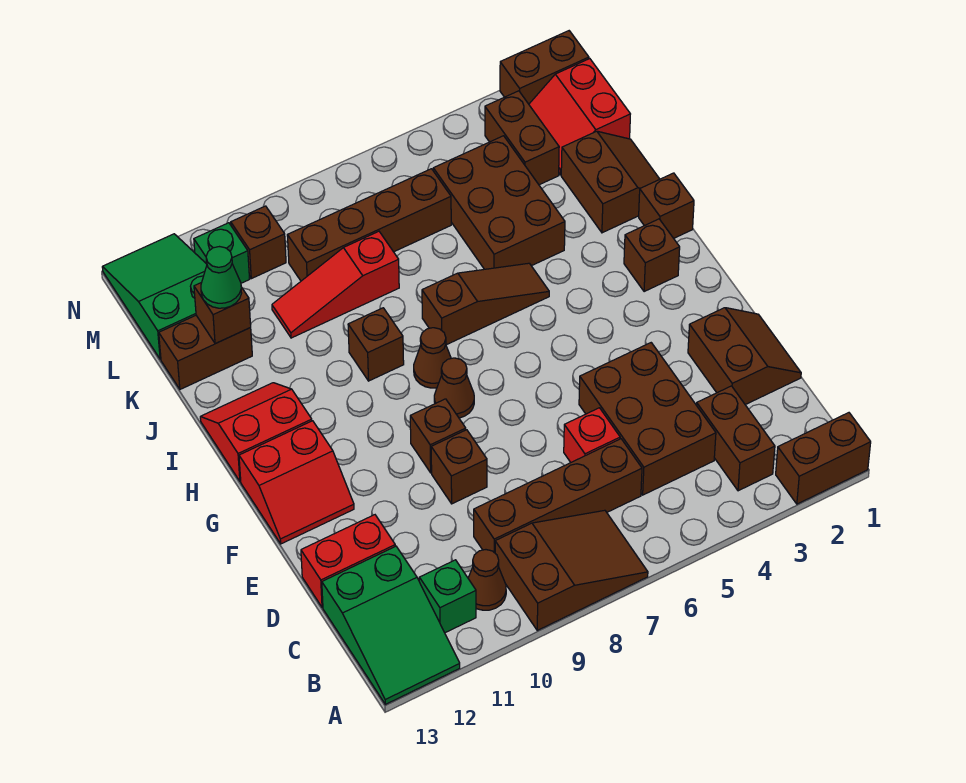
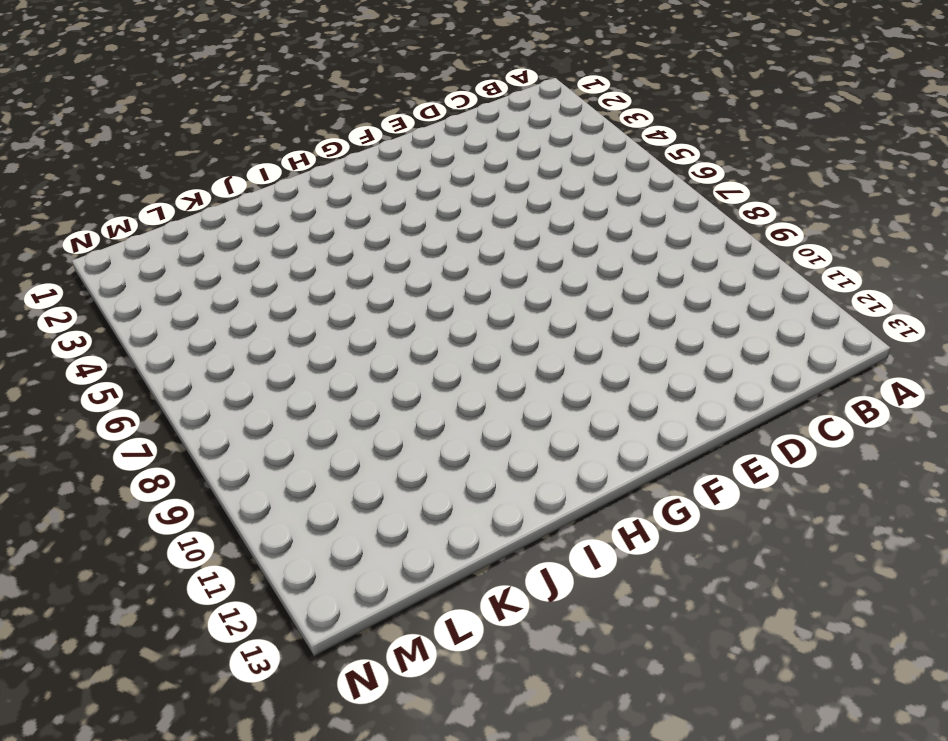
none -> brown 1x2 brick [776,413,871,504]
none -> brown 2x3 slope [495,510,648,630]
none -> green 2x3 slope [322,546,460,704]
none -> brown 1x2 brick [697,386,775,491]

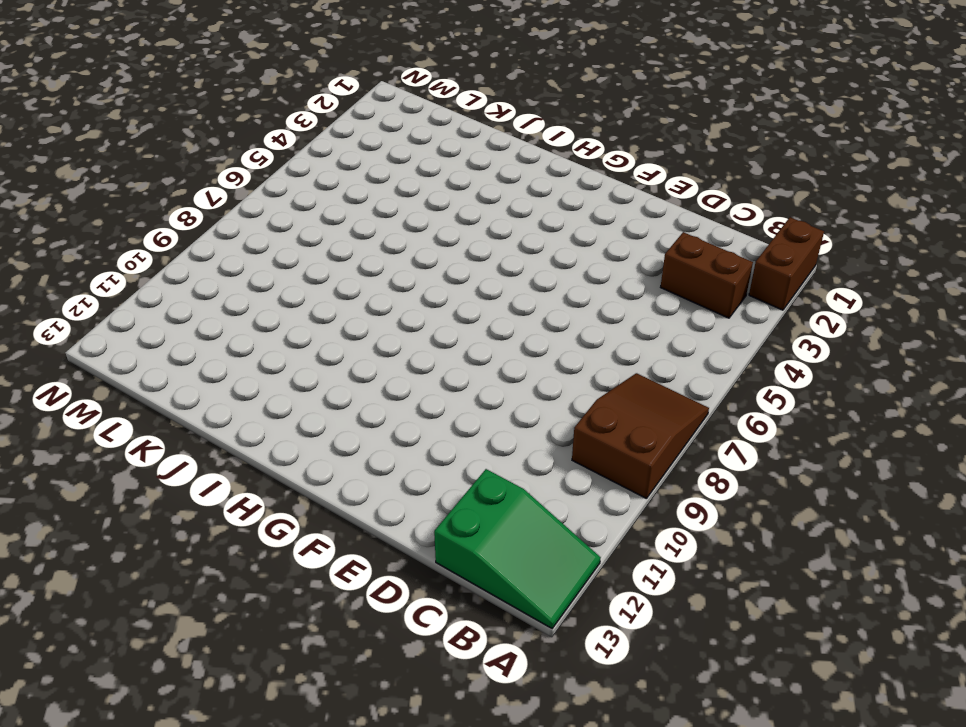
none -> brown 1x1 cone [468,550,506,610]
none -> green 1x1 brick [419,560,476,633]
none -> brown 2x3 brick [579,343,716,495]
none -> brown 1x4 brick [474,439,642,553]

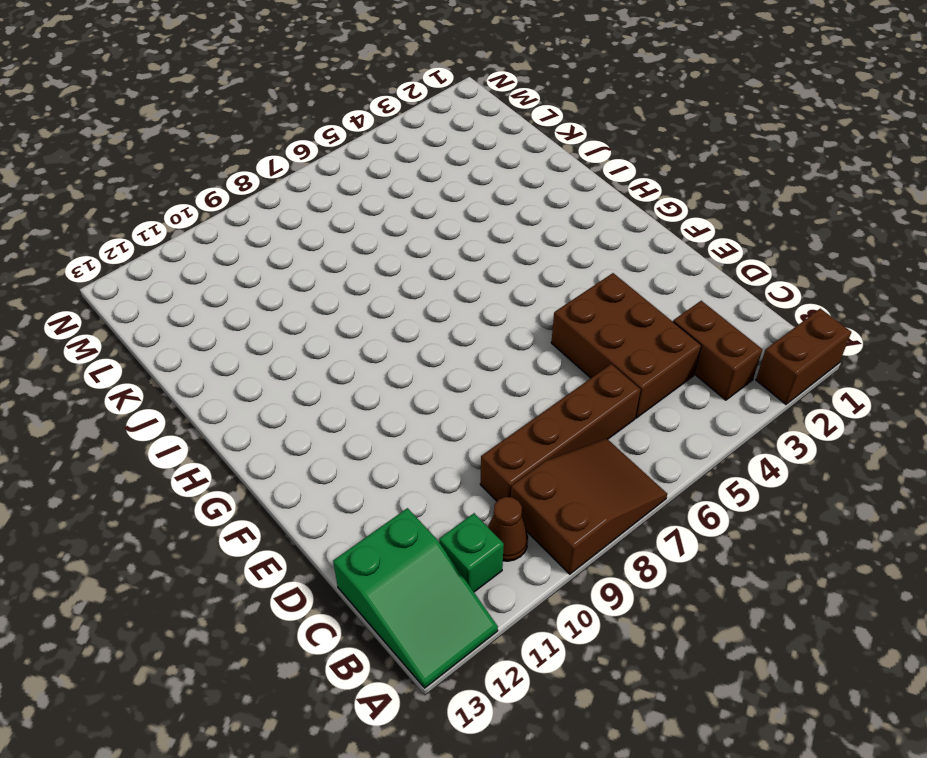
none -> brown 2x2 slope [688,308,801,405]
none -> red 1x1 brick [564,408,620,462]
none -> red 1x2 brick [301,515,395,607]
none -> brown 1x1 brick [431,430,487,504]

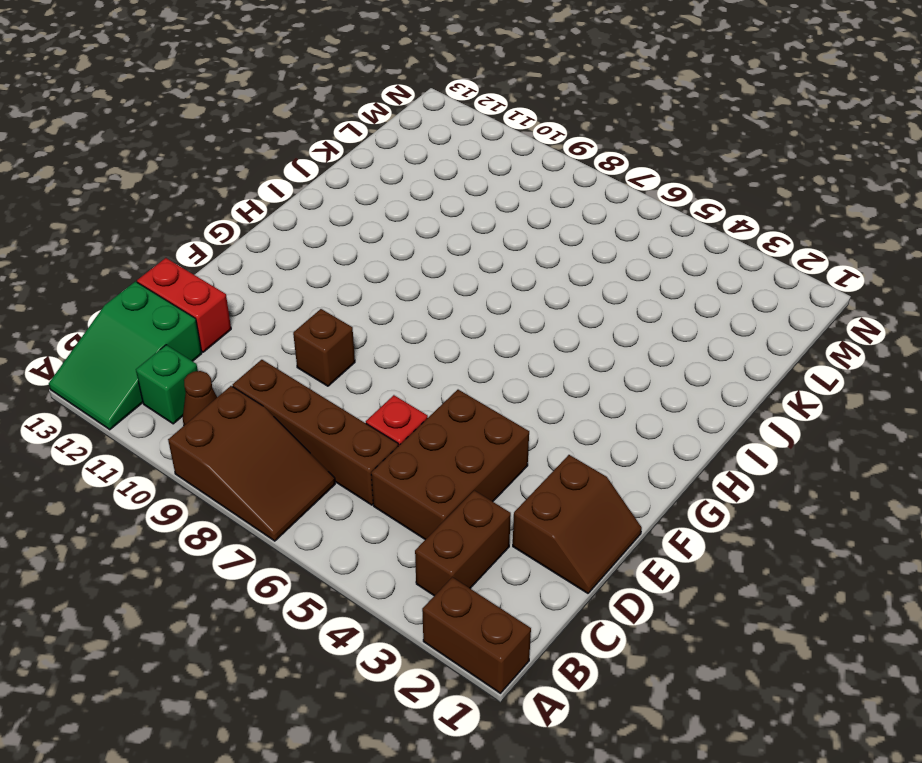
none -> brown 1x1 brick [410,399,466,473]
none -> red 2x2 slope [239,421,354,544]
none -> brown 1x1 cone [434,358,474,418]
none -> brown 1x1 brick [624,219,680,292]

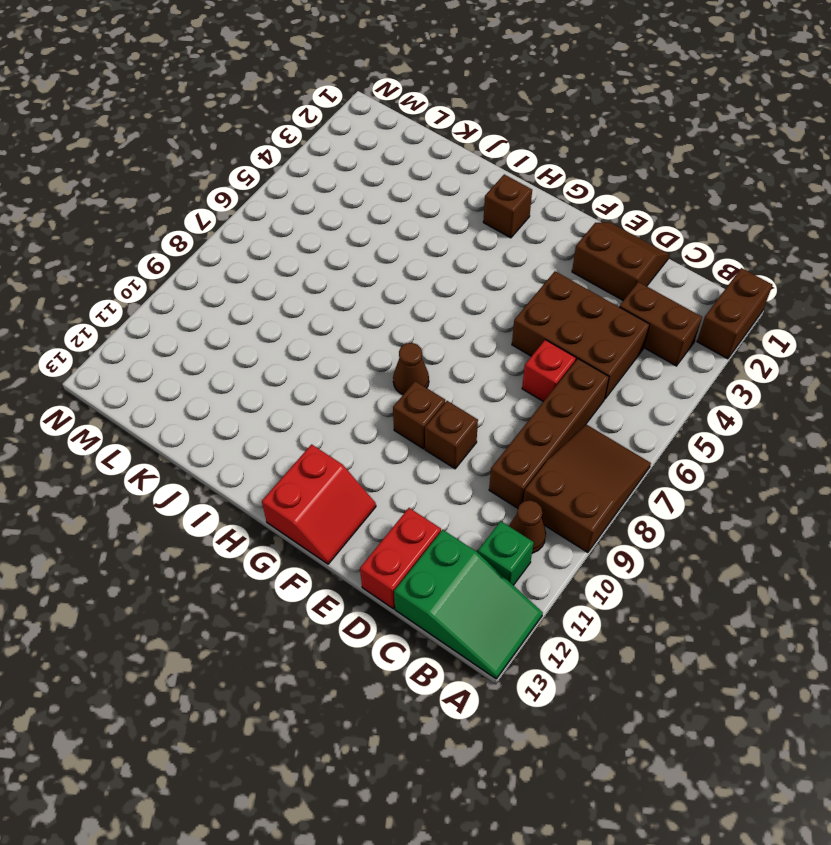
none -> brown 1x1 cone [414,328,451,388]
none -> red 2x2 slope [200,383,312,481]
none -> brown 1x1 brick [639,173,694,238]
none -> brown 1x3 slope [422,263,549,345]

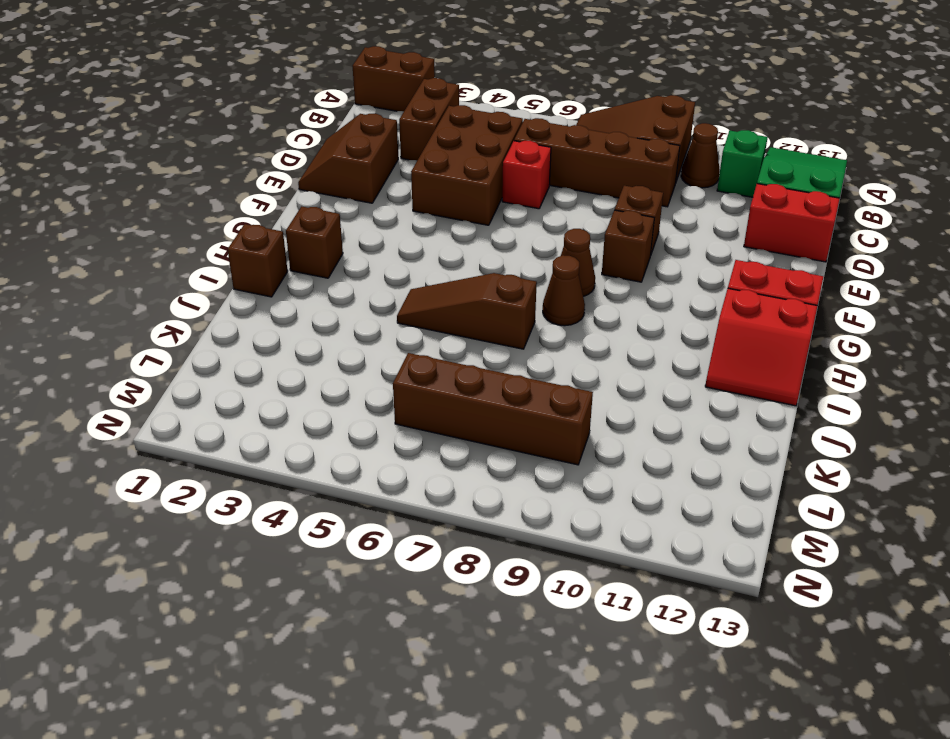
none -> brown 1x1 brick [348,308,404,381]
none -> brown 2x2 slope [561,131,660,233]
none -> brown 2x3 brick [433,136,565,269]
none -> red 1x3 slope [272,231,399,338]

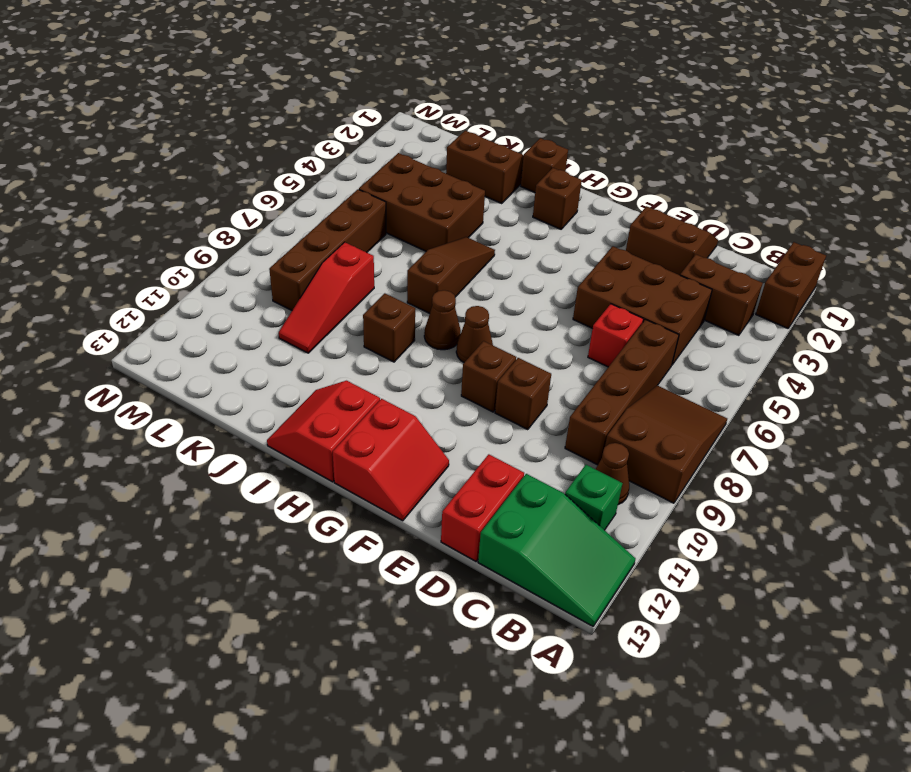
none -> brown 1x2 brick [159,315,252,389]
none -> red 2x2 slope [529,59,630,175]
none -> brown 1x2 brick [485,91,559,185]
none -> green 2x3 slope [102,234,207,359]

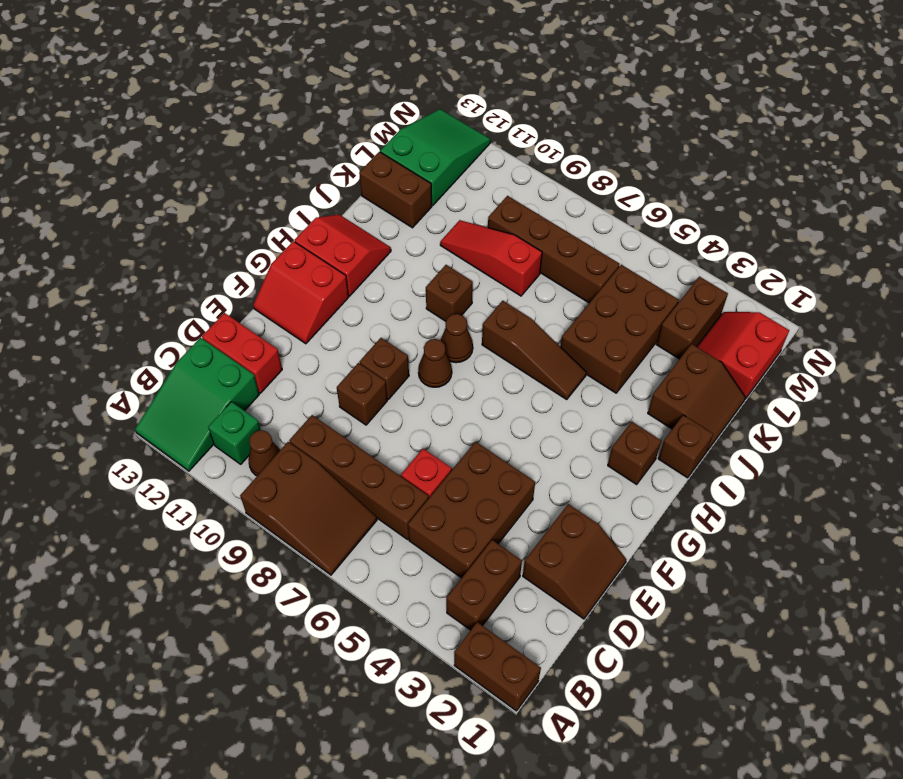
none -> brown 1x1 brick [231,206,286,279]
none -> green 1x1 brick [194,223,249,283]
none -> brown 1x2 brick [500,31,589,104]
none -> brown 1x1 brick [194,282,251,344]

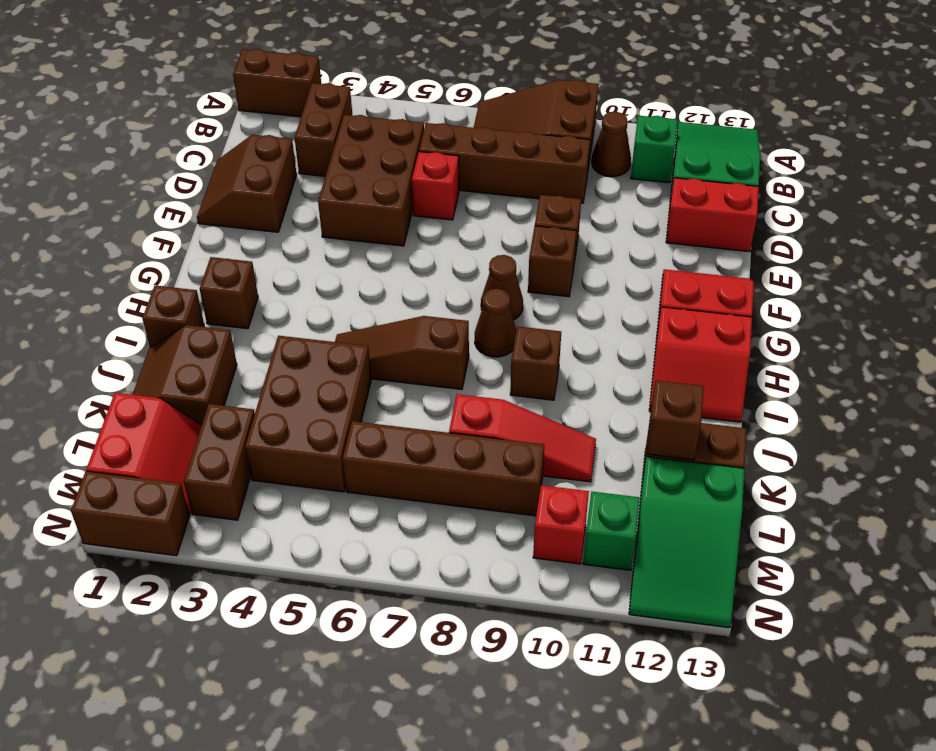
red 1x1 brick [533,485,589,564] -> brown 1x1 brick [231,206,286,279]
none -> green 1x1 cone [201,247,242,308]

